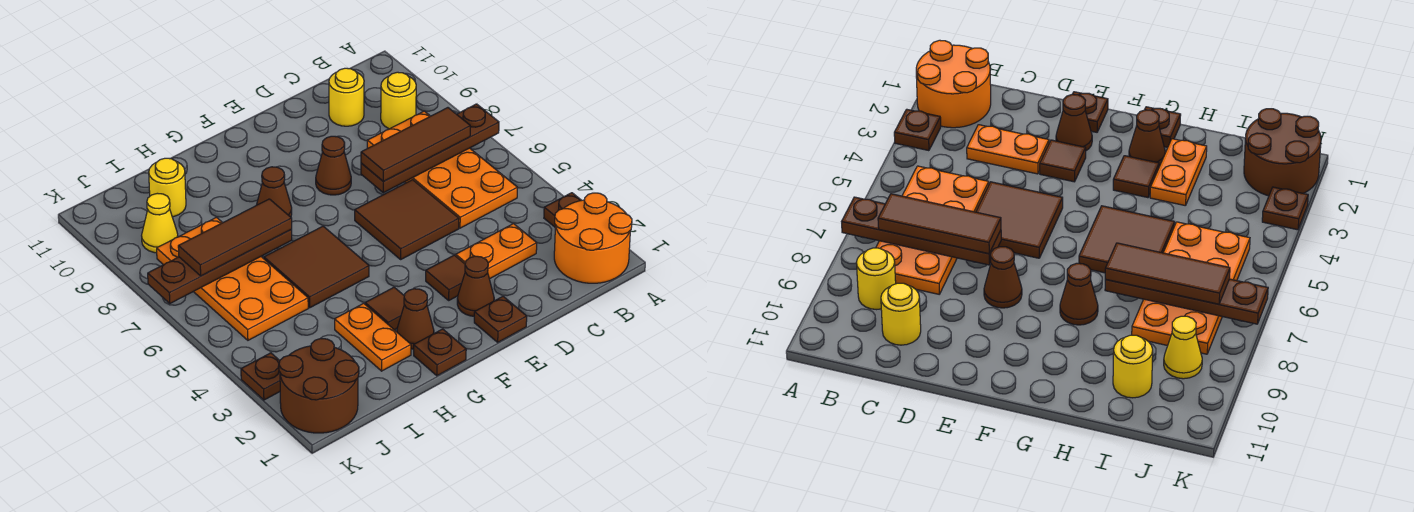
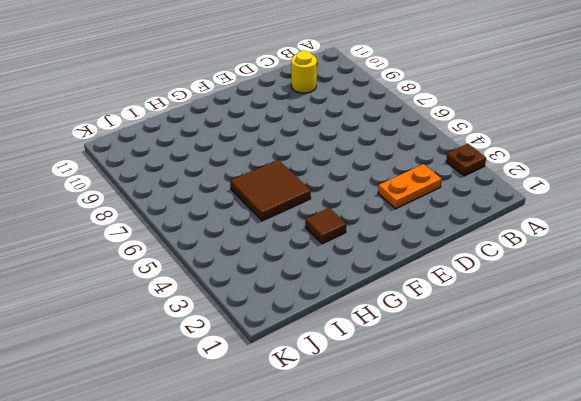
none -> orange 2x2 round brick [554,193,632,283]
none -> orange 2x4 plate [367,111,517,228]
none -> yellow 1x1 round brick [381,72,416,129]

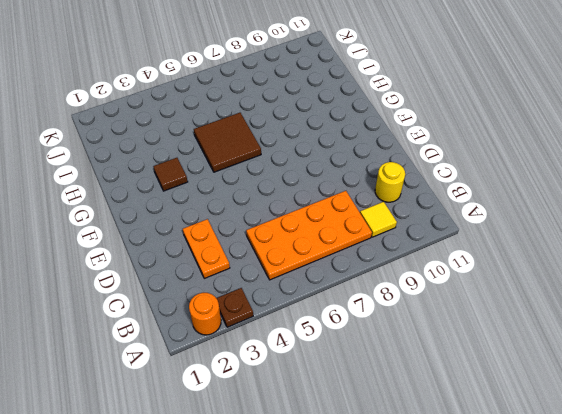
orange 1x1 round brick [189,293,221,335] -> orange 2x2 round brick [554,193,632,283]
yellow 1x1 tile [360,202,397,237] -> yellow 1x1 round brick [381,72,416,129]
none -> brown 2x2 tile [355,180,459,259]
none -> brown 1x1 plate [474,296,527,342]
none -> brown 1x1 cone [457,256,494,316]

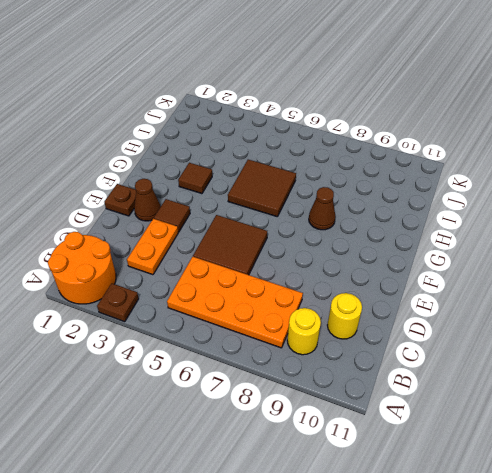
none -> brown 1x1 cone [316,136,351,195]
none -> brown 1x1 plate [414,329,466,376]
none -> brown 1x1 cone [397,289,434,349]

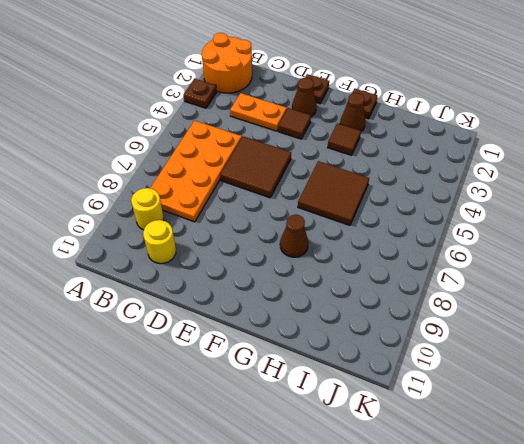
none -> brown 1x1 cone [316,136,351,195]
none -> orange 1x2 plate [335,303,411,371]
none -> orange 2x4 plate [157,217,308,340]

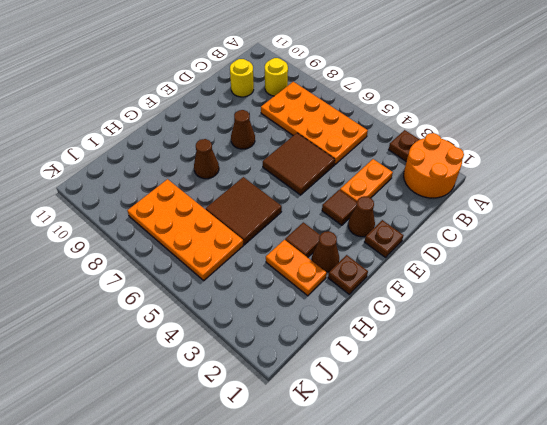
none -> yellow 1x1 round brick [149,158,186,217]
none -> brown 2x2 round brick [279,338,359,433]
none -> yellow 1x1 cone [142,193,178,253]

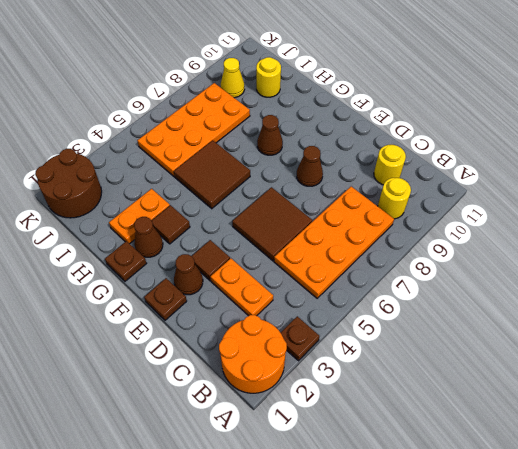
none -> brown 1x1 plate [241,353,280,400]
none -> brown 1x4 plate [361,104,499,193]
none -> brown 1x4 plate [148,230,292,303]

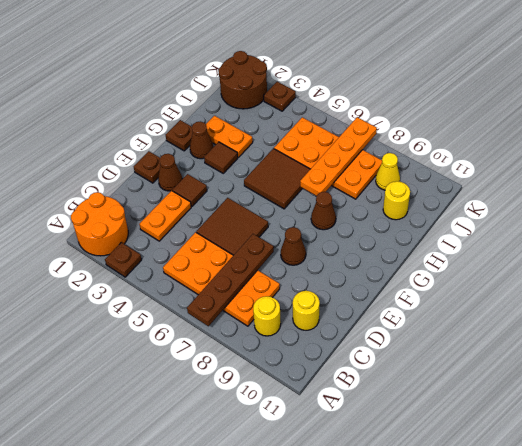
orange 1x4 plate [300,117,377,196] -> brown 1x4 plate [148,230,292,303]
none -> brown 1x3 tile [361,108,470,182]
none -> brown 1x3 tile [178,199,292,276]

